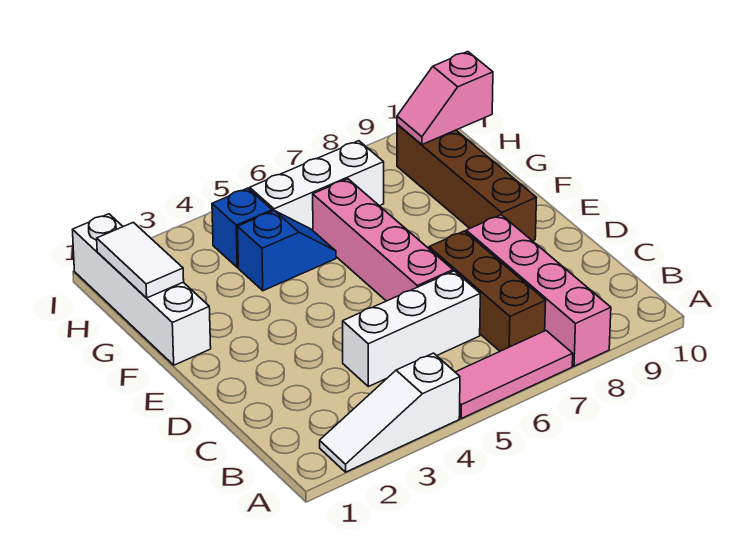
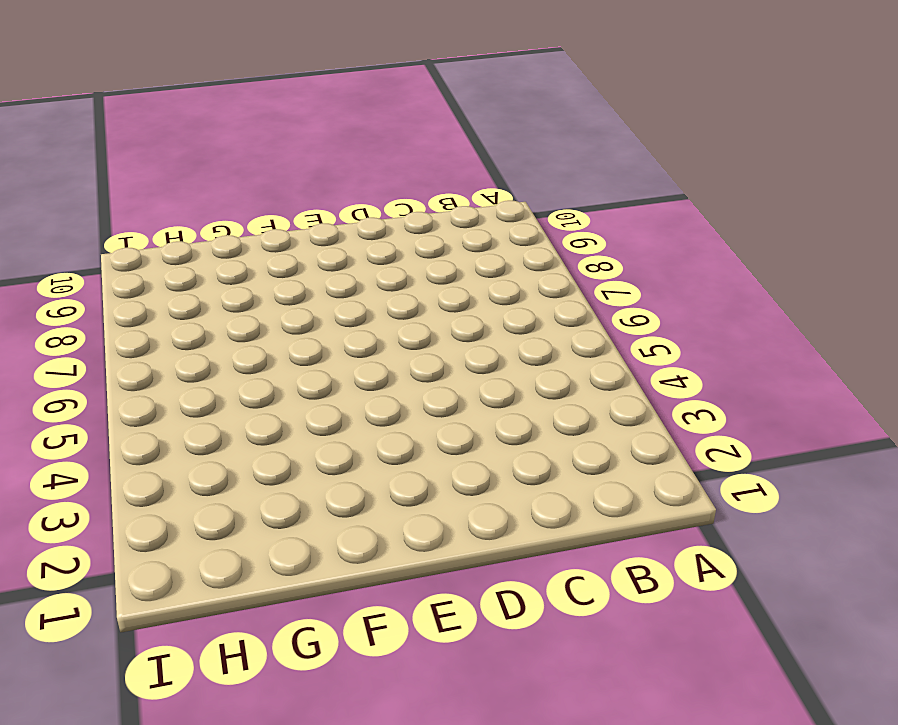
none -> white 1x3 slope [320,353,460,472]
none -> pink 1x3 tile [455,331,573,418]
none -> pink 1x4 brick [466,215,611,366]

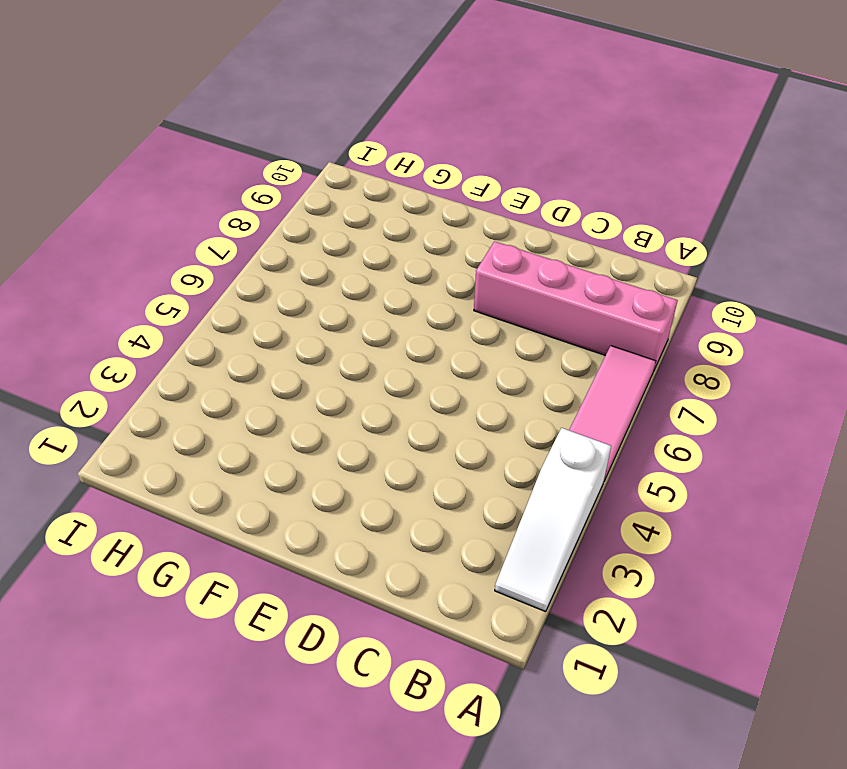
none -> brown 1x3 brick [429,231,546,351]
none -> white 1x3 brick [343,271,480,387]
none -> pink 1x4 brick [313,179,453,301]

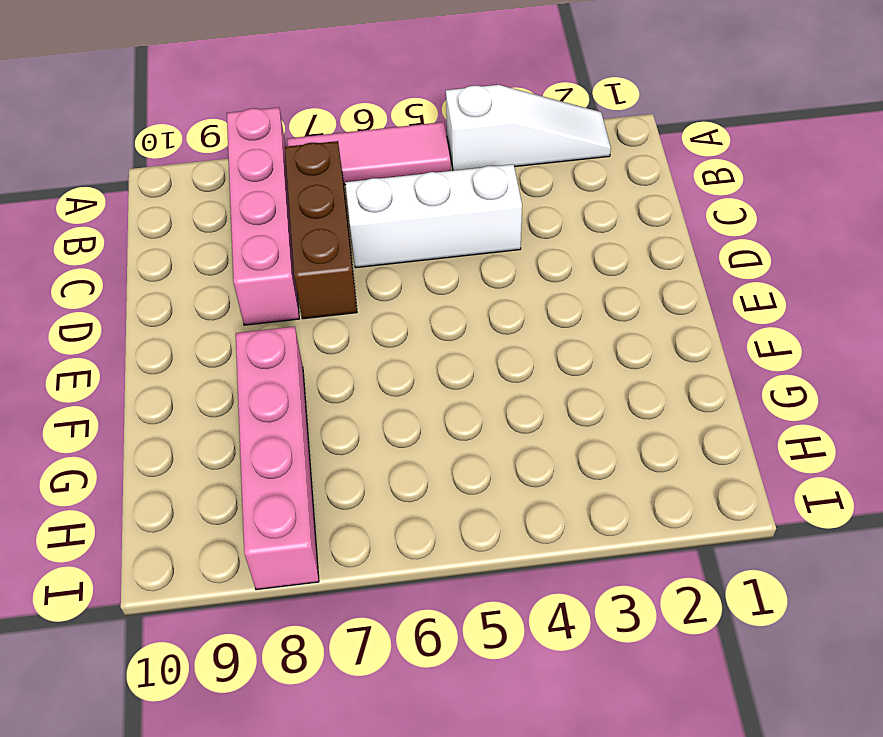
pink 1x4 brick [236,327,319,590] -> pink 1x4 brick moved to [313,179,453,301]
none -> brown 1x4 brick [397,124,536,241]
none -> white 1x4 brick [73,214,211,365]
none -> blue 1x2 slope [238,211,336,291]

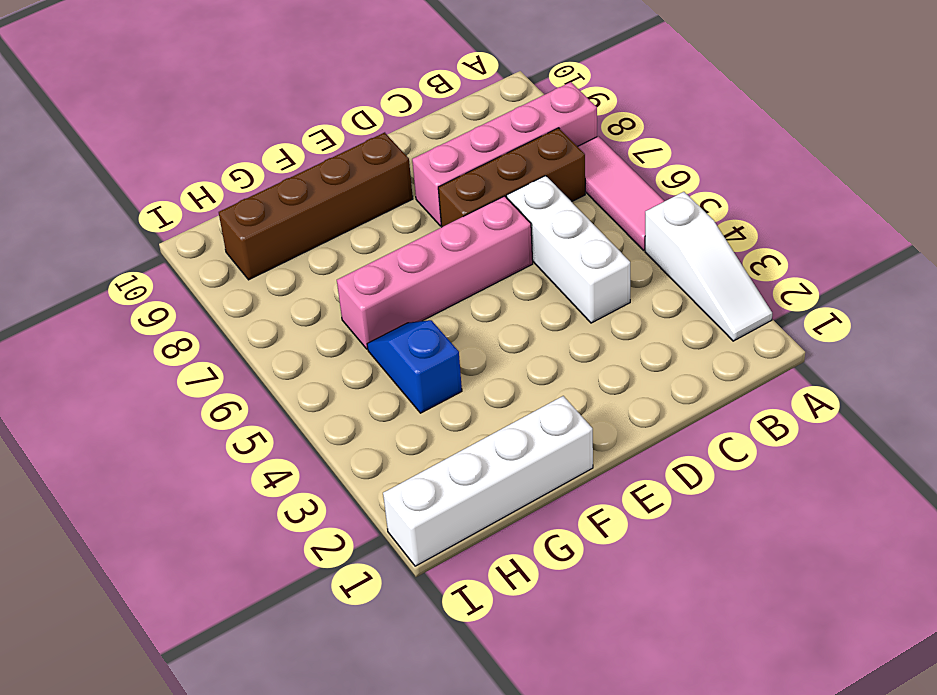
none -> blue 1x1 brick [212,188,272,267]
none -> white 1x3 brick [250,141,384,230]
none -> white 1x2 tile [97,222,184,298]

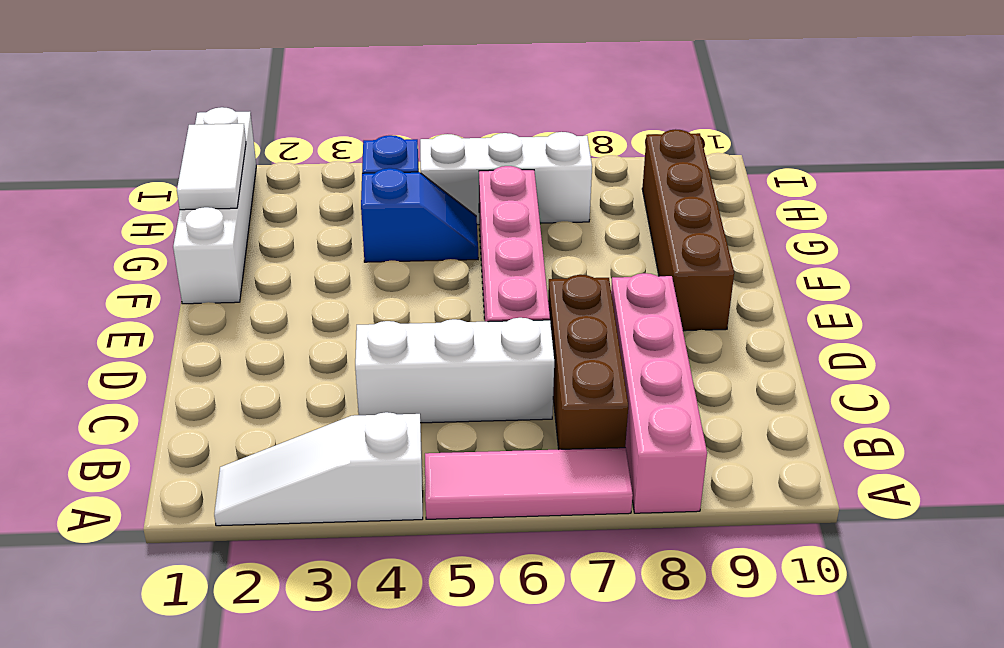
none -> pink 1x2 slope [397,52,493,145]

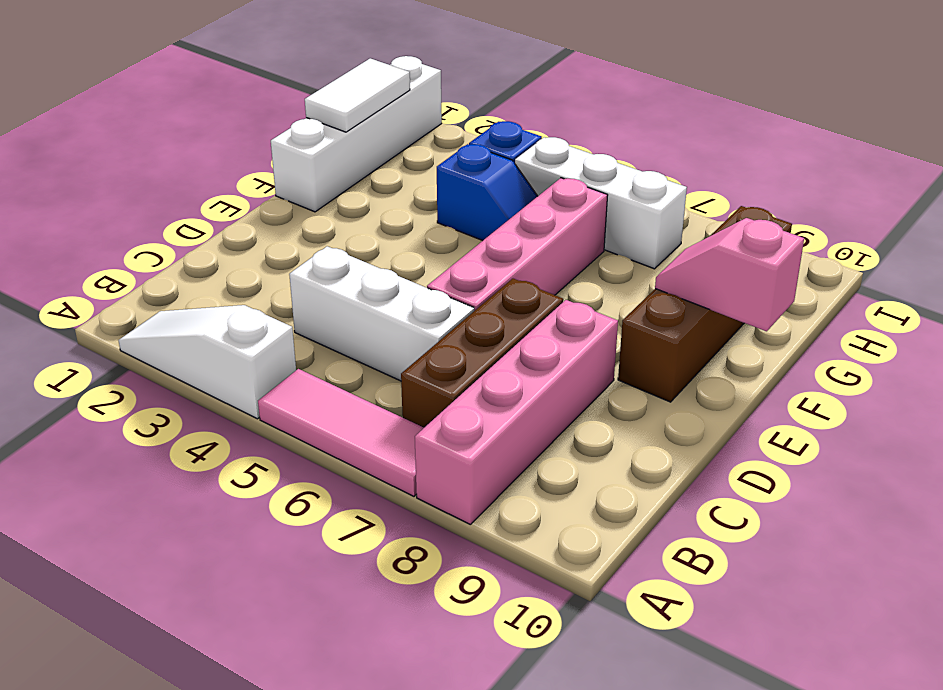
pink 1x2 slope [655,218,804,331] -> pink 1x2 slope moved to [397,52,493,145]

